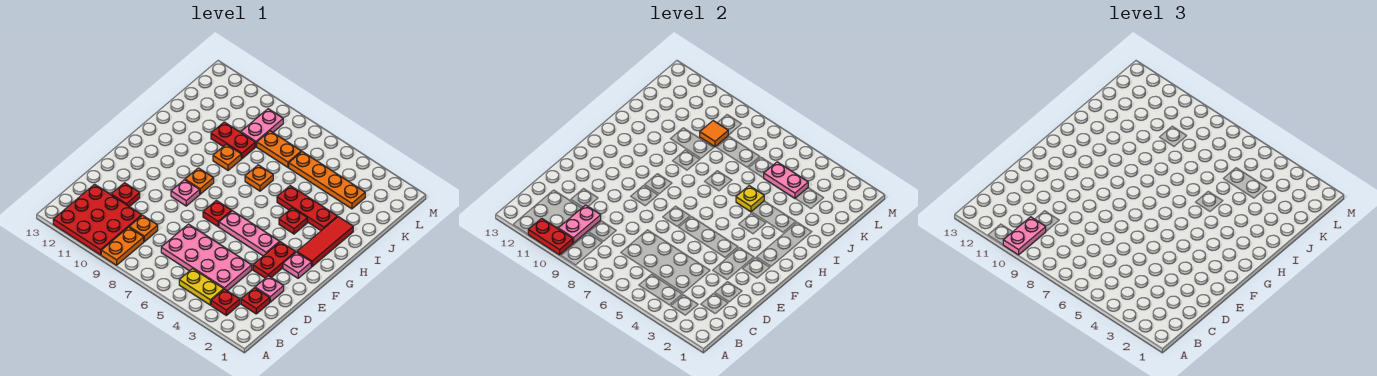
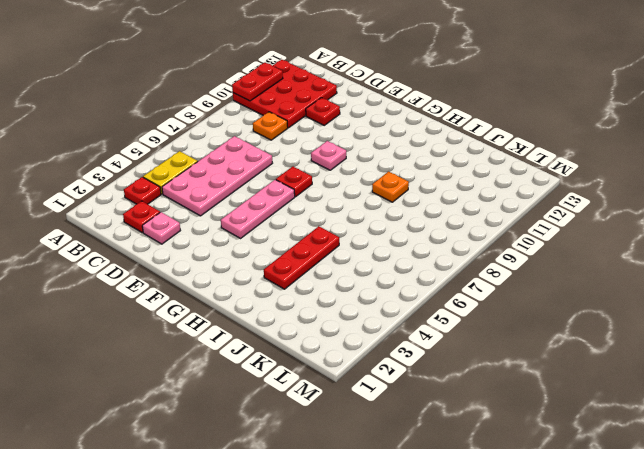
none -> orange 1x2 plate [101,227,144,265]
none -> red 1x2 plate [253,242,295,278]
none -> pink 1x1 plate [283,252,311,278]
none -> red 1x3 tile [297,217,353,267]

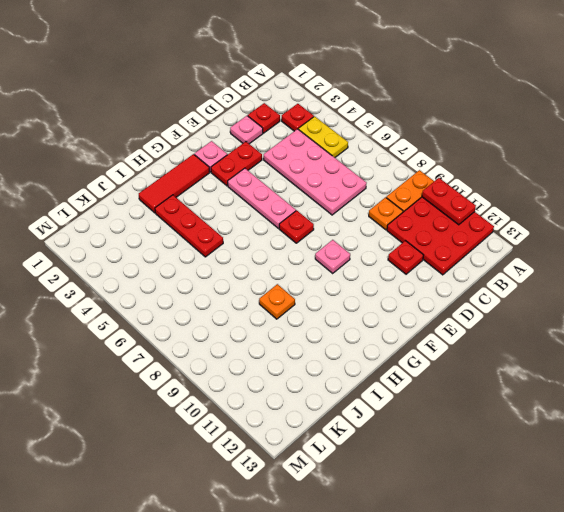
none -> orange 1x1 plate [185,168,214,194]
none -> red 1x1 plate [279,208,307,234]
none -> orange 1x1 plate [245,165,273,191]
none -> red 1x2 plate [211,122,255,159]

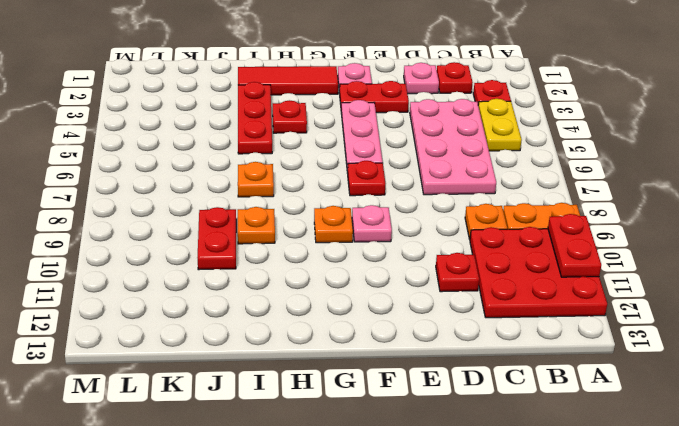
none -> orange 1x4 plate [289,152,365,209]
none -> orange 1x2 plate [257,131,301,167]
none -> pink 1x2 plate [241,109,283,147]
none -> pink 1x2 plate [558,205,601,243]

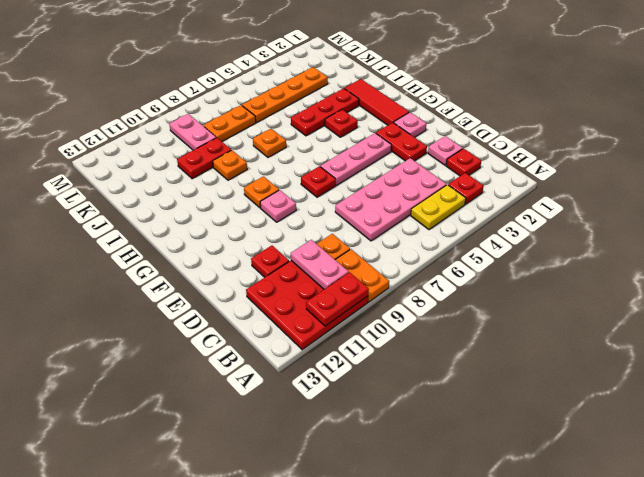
none -> yellow 1x1 plate [736,186,764,212]
none -> pink 1x2 plate [764,162,808,198]
none -> orange 1x1 tile [700,121,728,147]
none -> pink 1x2 plate [1003,217,1046,255]

